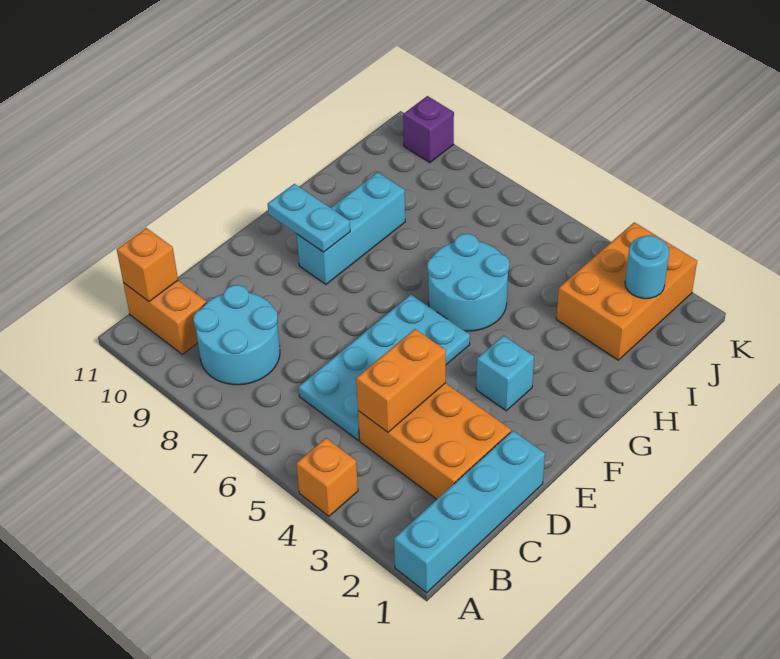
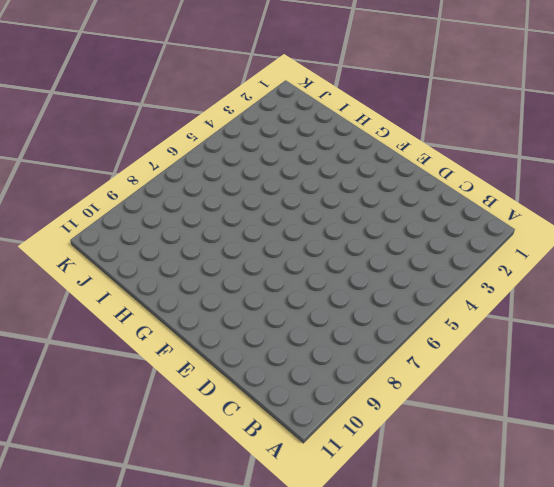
none -> cyan 1x4 brick [394,431,545,593]
none -> orange 1x1 brick [296,438,358,516]
none -> cyan 2x2 round brick [193,285,280,385]

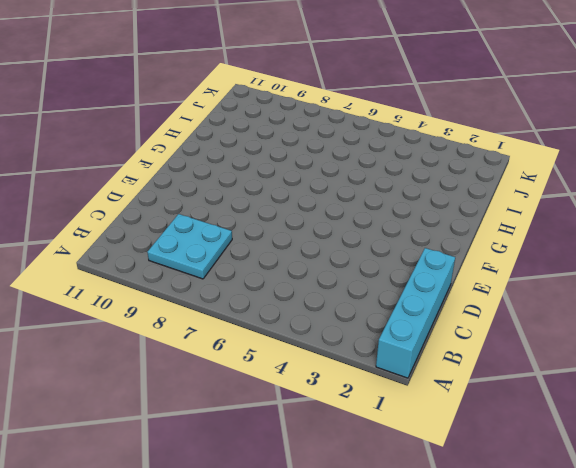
cyan 2x2 plate [147,214,232,279] -> cyan 2x2 round brick [193,285,280,385]
none -> orange 1x1 brick [296,438,358,516]
none -> orange 1x2 brick [123,281,206,354]
none -> orange 2x3 brick [358,383,511,499]

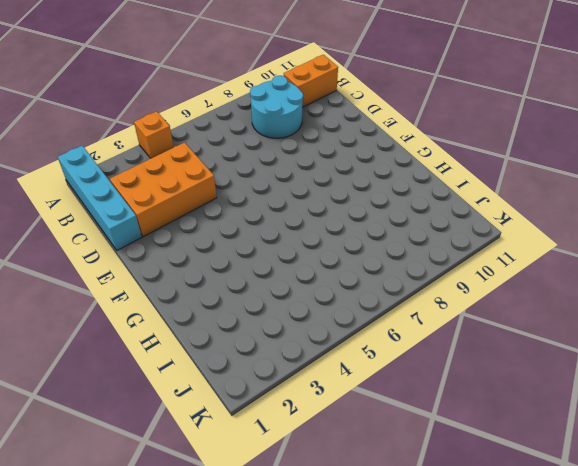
none -> cyan 2x4 plate [298,295,470,440]
none -> cyan 1x1 brick [476,336,534,411]
none -> cyan 1x3 brick [297,172,405,284]

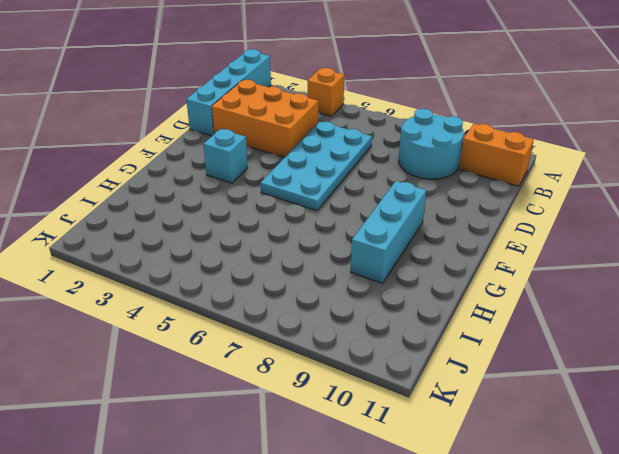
none -> cyan 2x2 round brick [427,234,509,331]
none -> orange 2x3 brick [556,222,697,360]
none -> purple 1x1 brick [403,96,454,163]

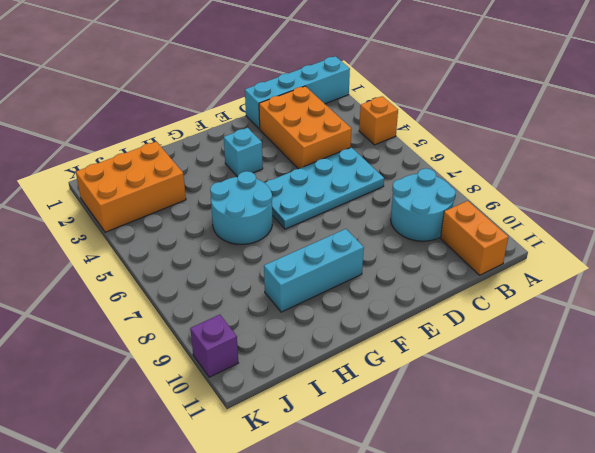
none -> orange 1x1 brick [117,228,178,302]
none -> orange 1x2 brick [356,329,446,432]
none -> cyan 1x2 plate [268,184,350,252]

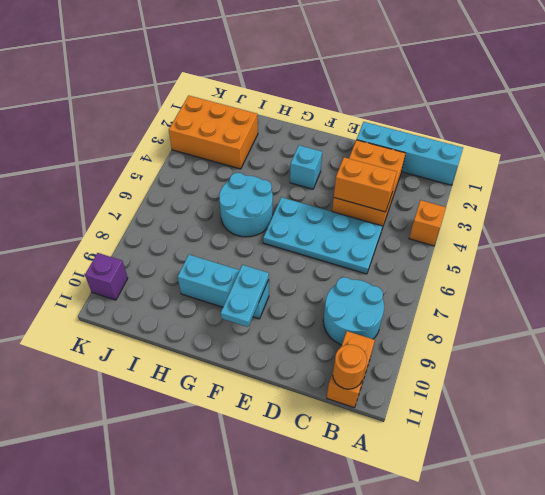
orange 1x1 round brick [333,344,367,389] -> orange 1x1 brick [117,228,178,302]
none -> cyan 1x1 round brick [625,235,669,299]

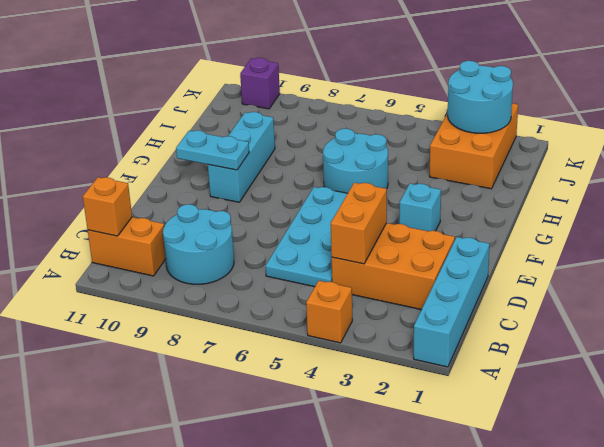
cyan 2x2 round brick [448,61,513,133] -> cyan 1x1 round brick [625,235,669,299]

